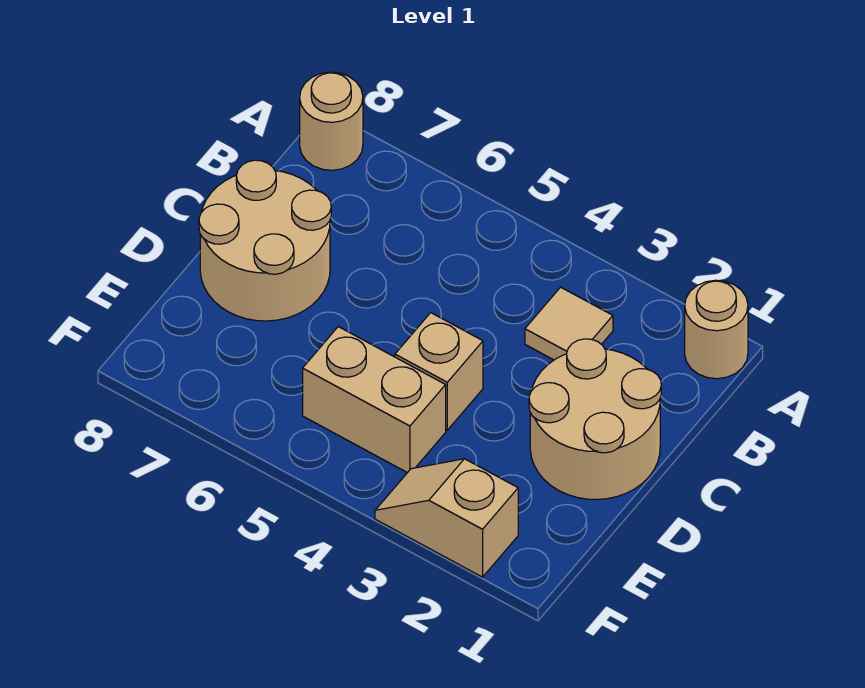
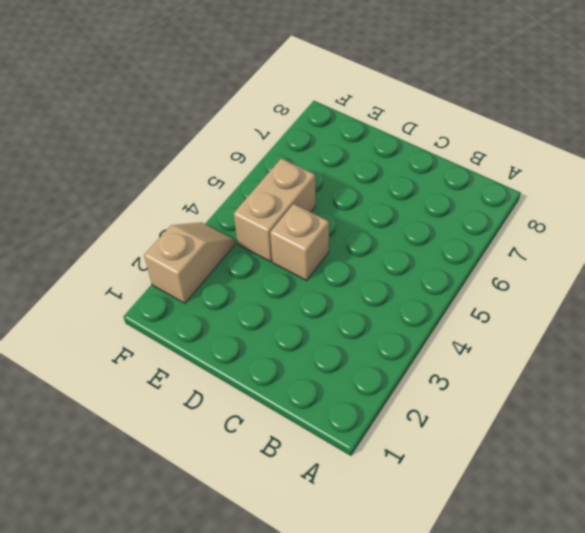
none -> tan 1x1 round brick [685,280,748,379]
none -> tan 1x1 round brick [300,72,363,170]

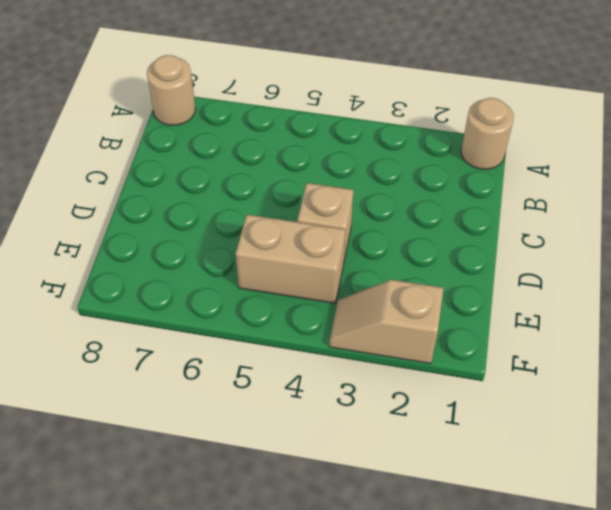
none -> tan 1x1 tile [525,287,613,360]
none -> tan 2x2 round brick [529,339,661,500]

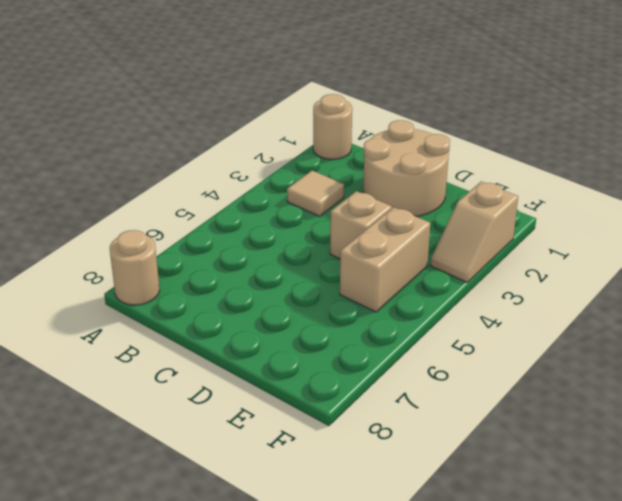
none -> tan 2x2 round brick [199,160,331,321]

